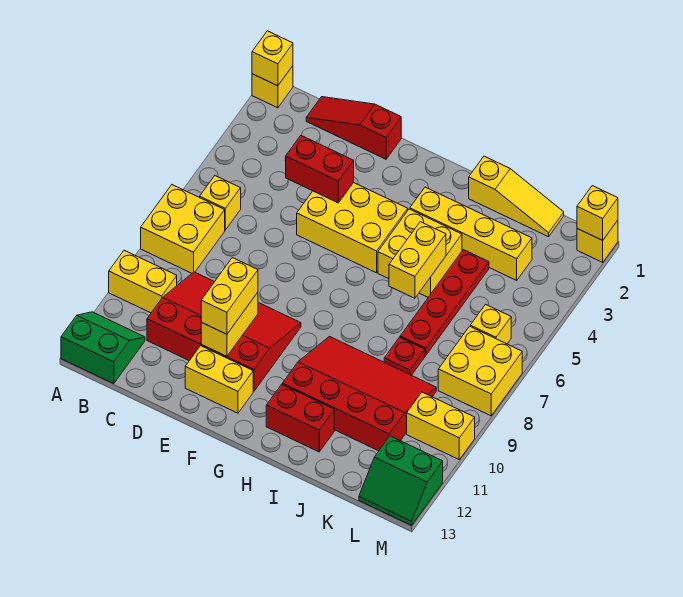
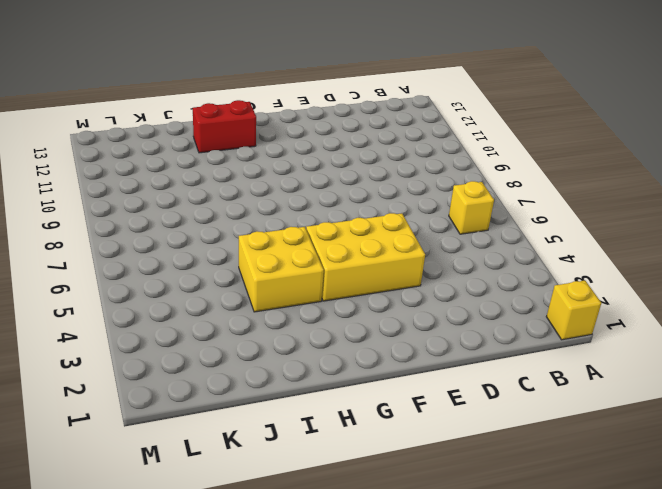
none -> yellow 2x2 brick [141,185,225,273]
none -> yellow 1x2 brick [109,250,177,313]
none -> green 2x2 slope [61,312,145,384]

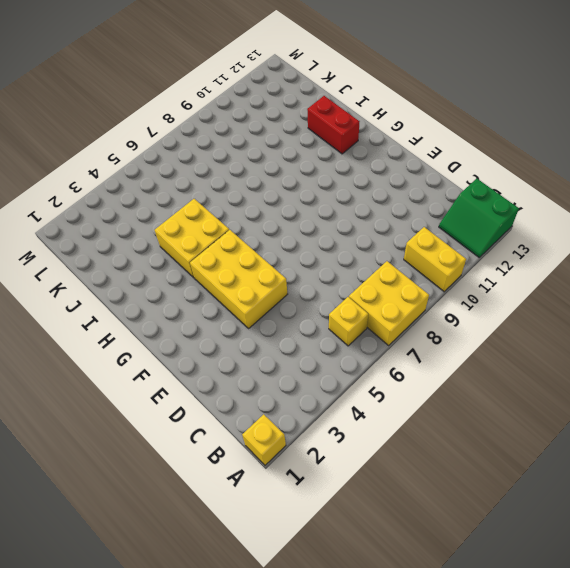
none -> red 1x3 slope [306,97,401,159]
none -> red 3x4 slope [147,272,301,391]
none -> yellow 1x2 brick [185,346,253,413]

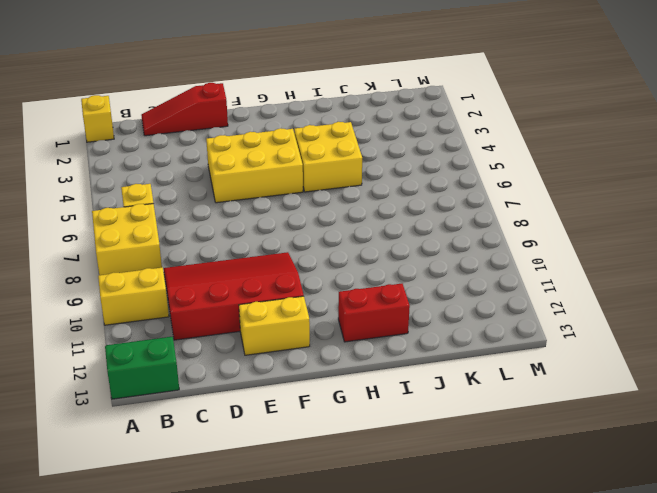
none -> yellow 1x4 brick [410,187,532,280]
none -> red 3x4 slope [282,337,436,451]
none -> yellow 1x3 slope [469,156,564,237]

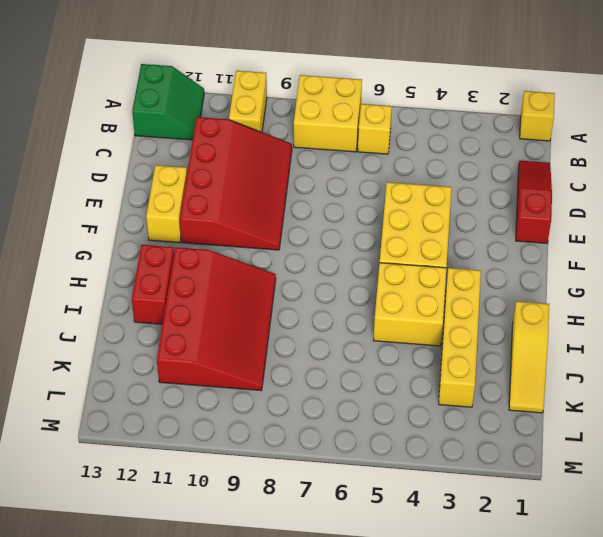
none -> red 1x4 plate [400,250,489,355]
none -> red 1x1 plate [384,337,425,375]
none -> yellow 1x1 brick [470,304,511,344]

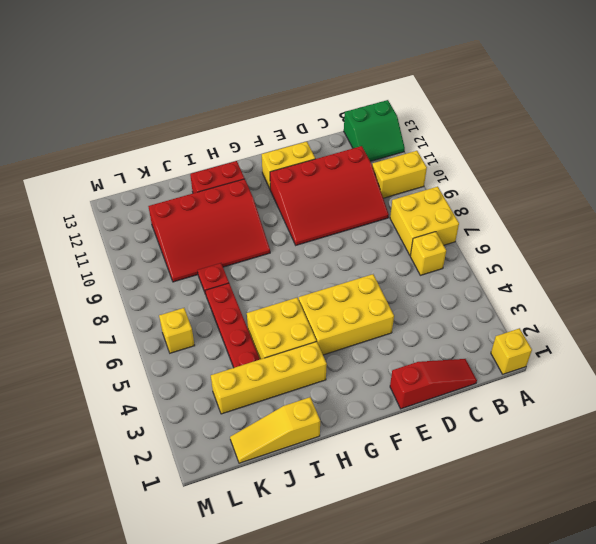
none -> yellow 2x2 brick [438,326,522,416]
none -> yellow 1x2 brick [407,392,475,459]
none -> green 2x2 slope [359,436,443,525]

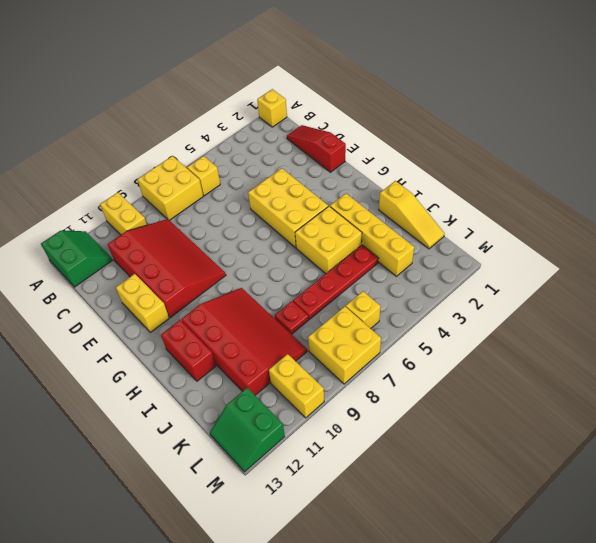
none -> yellow 1x1 brick [577,220,618,262]
none -> yellow 1x1 brick [252,31,293,86]
none -> red 1x2 brick [286,136,354,203]

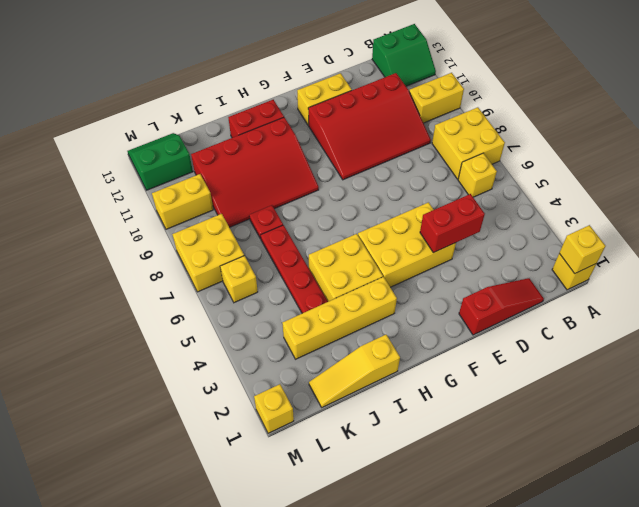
none -> yellow 1x2 brick [201,292,258,356]
none -> yellow 1x2 brick [389,222,446,298]
none -> yellow 1x1 brick [577,186,618,240]

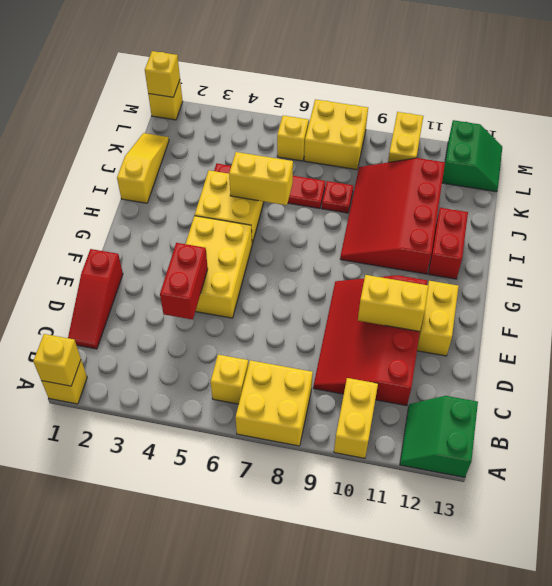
none -> yellow 1x4 brick [410,187,532,280]
none -> yellow 1x2 brick [201,258,258,334]

